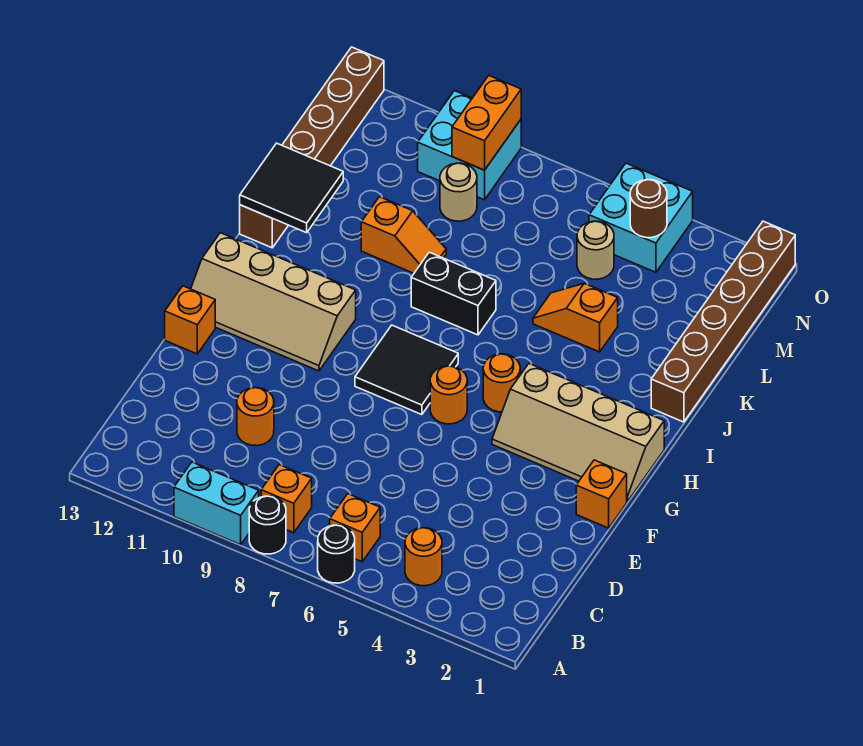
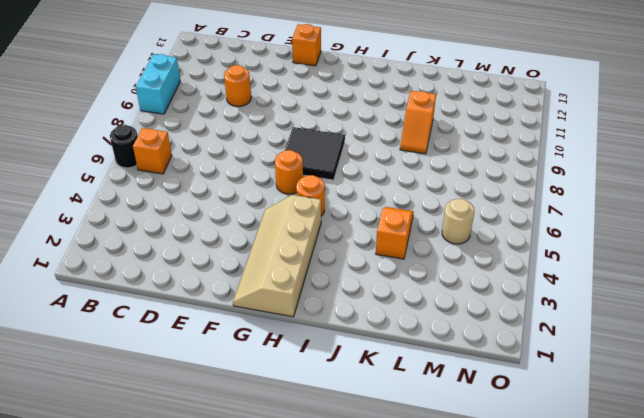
none -> black 1x1 round brick [249,496,286,554]
none -> orange 1x1 round brick [405,528,442,586]
none -> orange 1x1 brick [261,465,312,533]

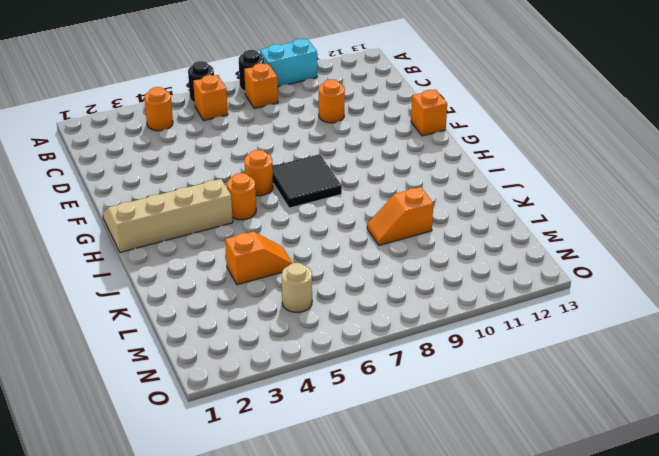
none -> orange 1x1 brick [576,460,627,528]
none -> tan 2x4 slope [191,233,356,371]
none -> brown 1x6 brick [651,221,795,422]

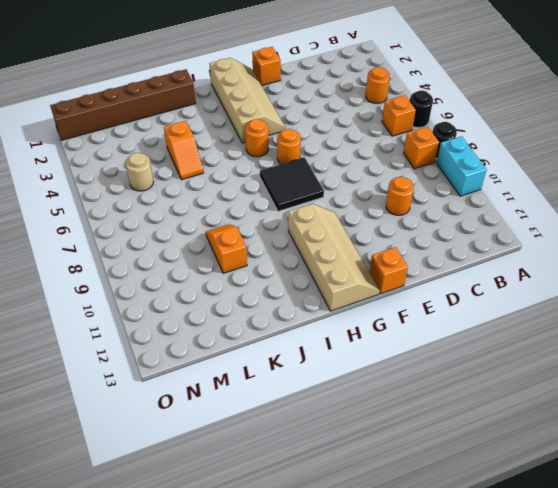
none -> black 1x2 brick [411,252,496,335]
none -> brown 1x6 brick [240,47,384,248]
none -> tan 1x1 round brick [440,163,477,221]

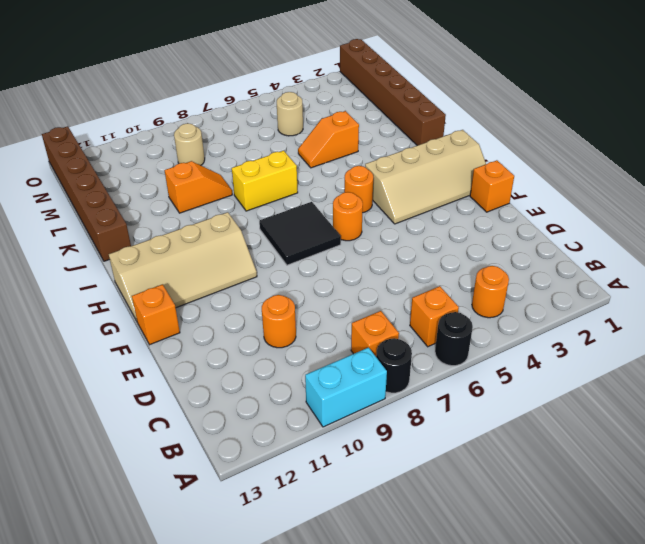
yellow 1x2 brick [232,151,298,211] -> black 1x2 brick [411,252,496,335]
none -> cyan 2x2 brick [589,163,693,272]
none -> cyan 2x2 brick [418,91,521,200]
none -> black 2x2 tile [240,143,343,233]

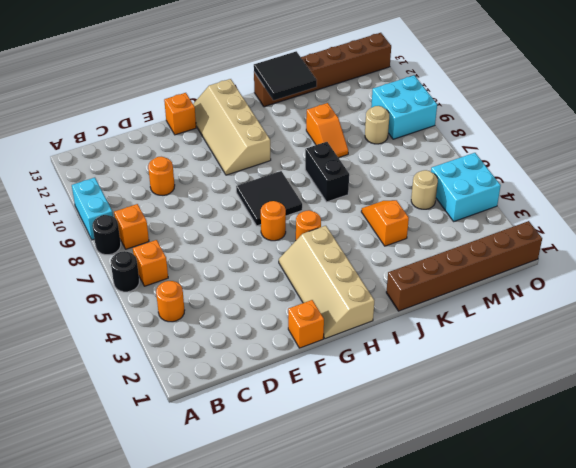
none -> brown 1x1 round brick [630,180,667,238]
none -> orange 1x2 brick [452,76,521,170]

